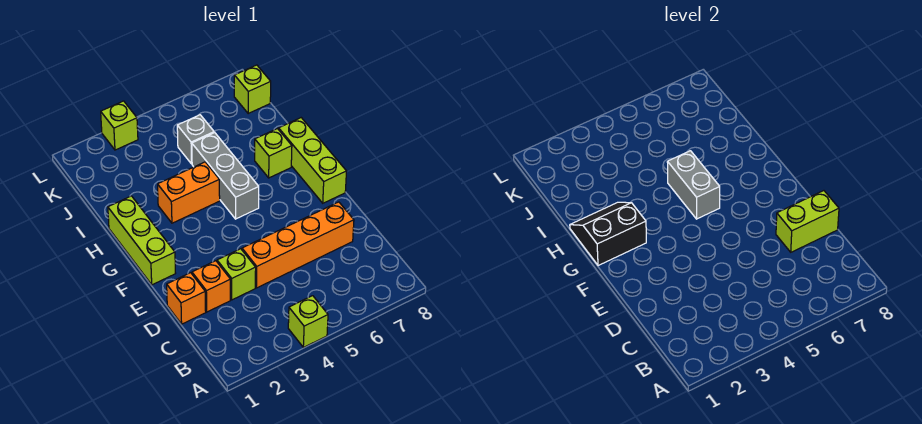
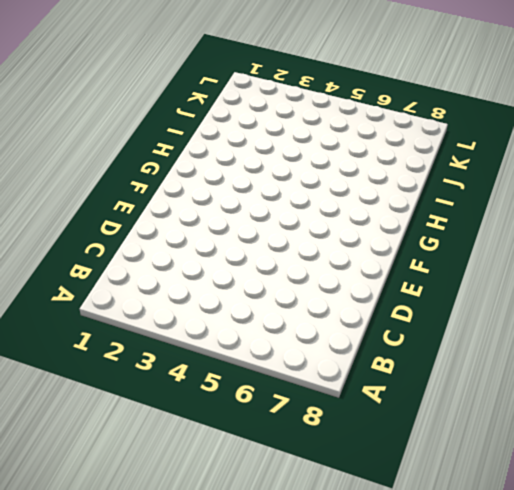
none -> lime 1x1 brick [288,296,328,347]
none -> orange 1x1 brick [167,273,206,324]
none -> orange 1x1 brick [192,261,230,312]

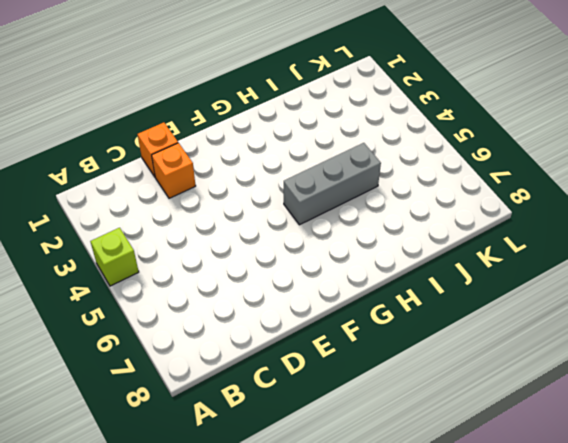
none -> lime 1x1 brick [217,249,256,300]
none -> orange 1x4 brick [242,202,354,288]
none -> lime 1x3 brick [108,196,176,285]

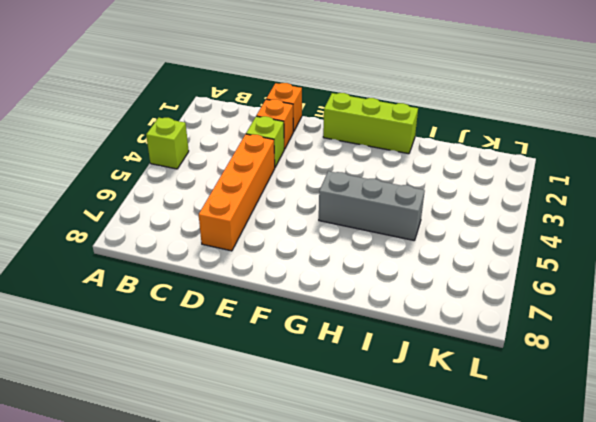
none -> lime 1x3 brick [279,118,346,203]
none -> orange 1x2 brick [158,162,220,223]
none -> lime 1x1 brick [255,129,292,178]

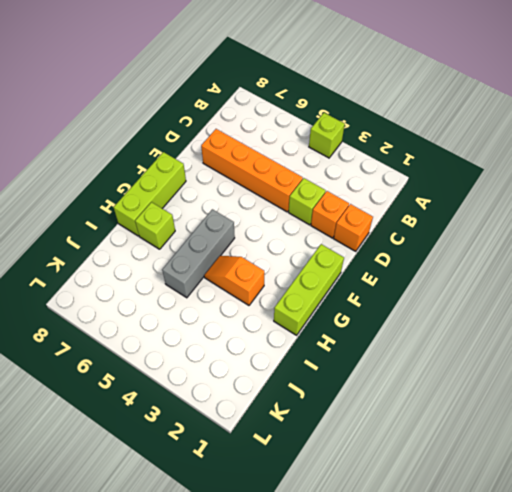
orange 1x2 slope [204,256,264,305] -> orange 1x2 brick [158,162,220,223]
none -> grey 1x1 brick [177,115,214,164]
none -> lime 1x1 brick [234,65,271,113]
none -> lime 1x1 brick [101,101,138,150]

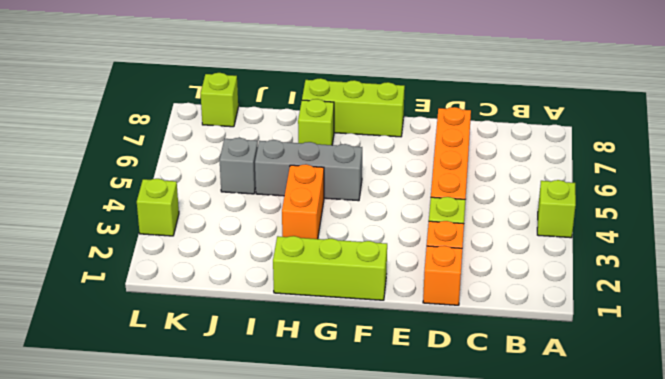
none -> lime 1x2 brick [776,191,839,252]
none -> black 2x2 slope [570,202,646,266]
none -> grey 1x2 brick [667,151,720,219]

